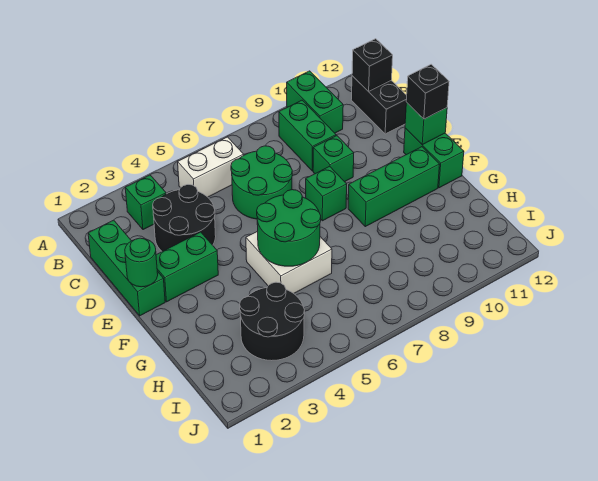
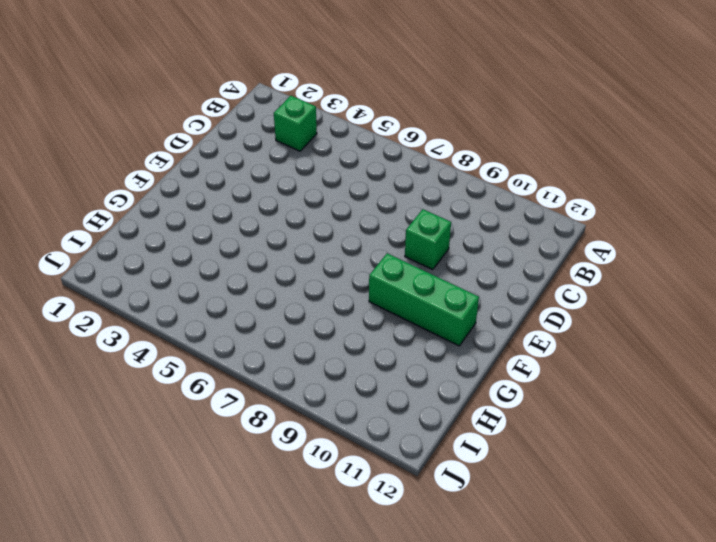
none -> green 1x2 brick [287,71,343,133]
none -> white 1x2 brick [178,137,244,197]
none -> green 1x2 brick [279,100,336,171]

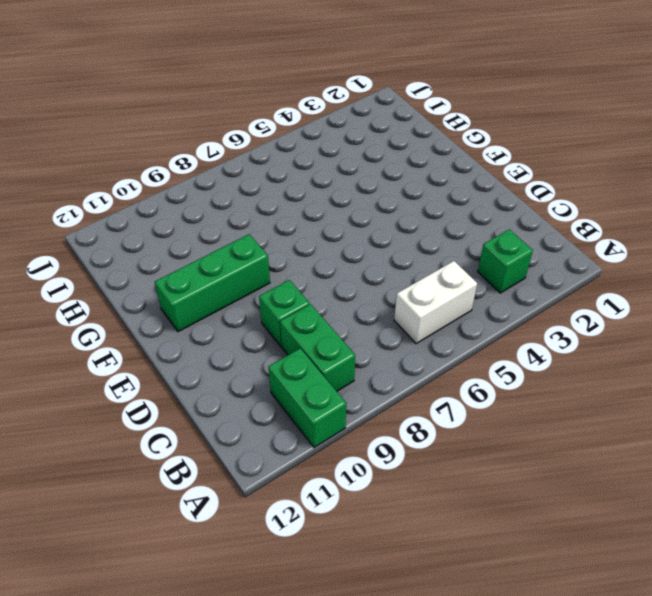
none -> black 1x2 brick [351,76,407,134]
none -> green 1x3 brick [88,220,165,316]
none -> black 2x2 round brick [153,185,216,251]

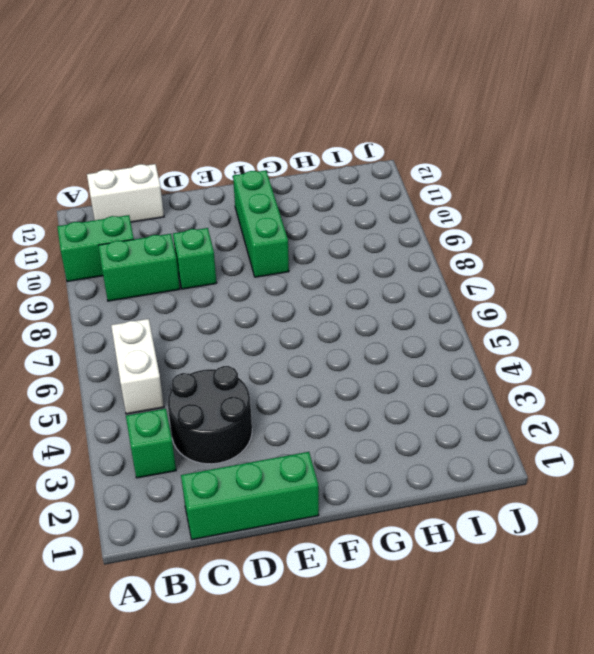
white 1x2 brick [87,164,164,222] -> black 1x2 brick [351,76,407,134]
none -> green 2x2 round brick [231,146,292,219]
none -> green 1x2 brick [156,232,218,302]
none -> green 1x1 brick [306,166,347,221]

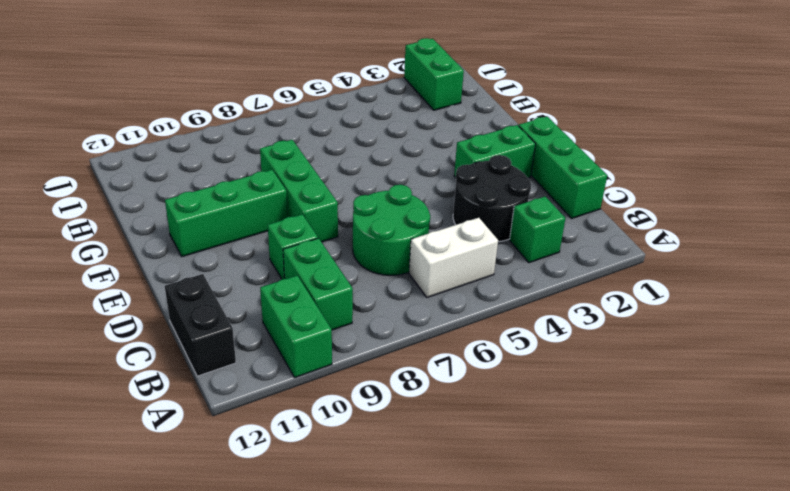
green 1x3 brick [260,140,338,242] -> green 1x1 brick [306,166,347,221]
green 1x2 brick [404,38,464,110] -> green 1x2 brick moved to [404,128,464,188]
none -> white 2x2 brick [246,231,332,294]
none -> black 2x2 round brick [240,282,305,361]
none -> black 1x1 brick [352,39,393,91]

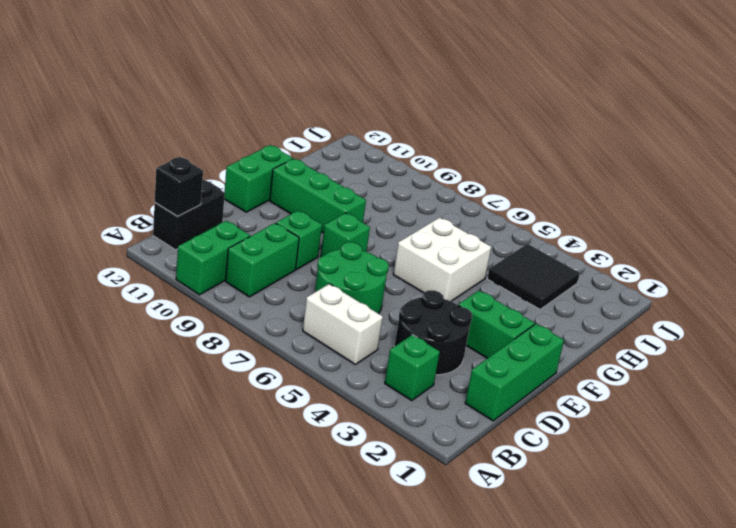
black 2x2 tile [487,244,580,309] -> black 2x2 round brick [240,282,305,361]
none -> green 1x1 round brick [125,238,158,287]
none -> green 1x1 brick [405,103,447,145]
none -> green 2x2 round brick [257,190,321,266]

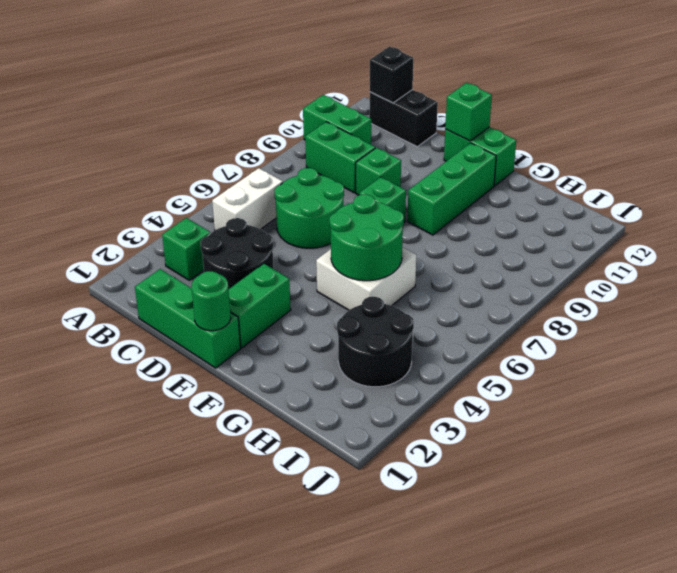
none -> black 1x1 brick [406,64,449,119]

